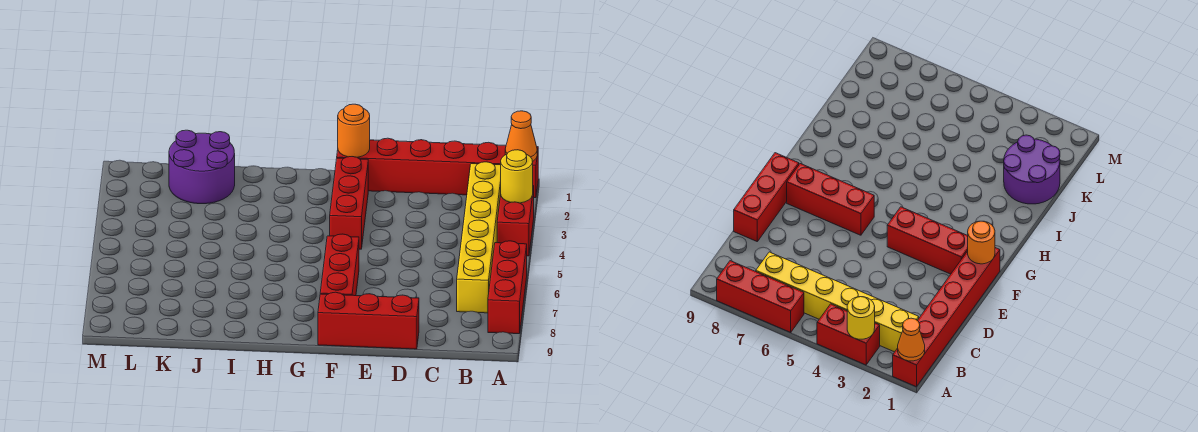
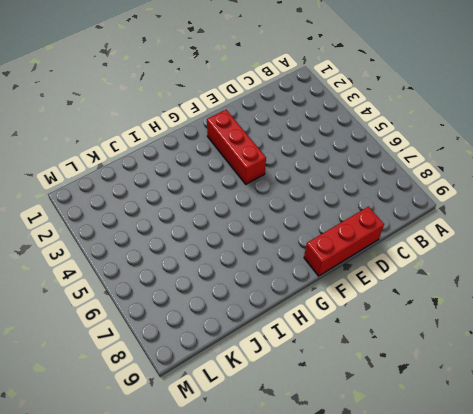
none -> red 1x6 brick [337,138,538,198]
none -> red 1x2 brick [497,186,534,256]

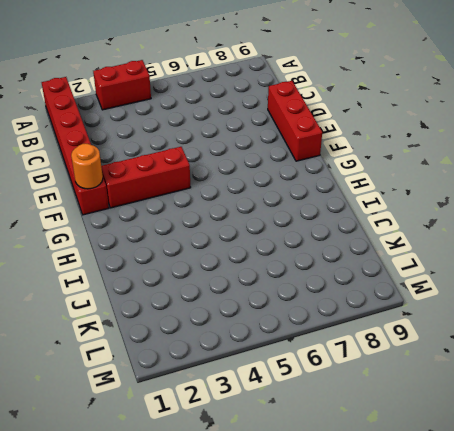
none -> red 1x3 brick [488,241,527,334]
none -> yellow 1x6 brick [457,162,501,313]

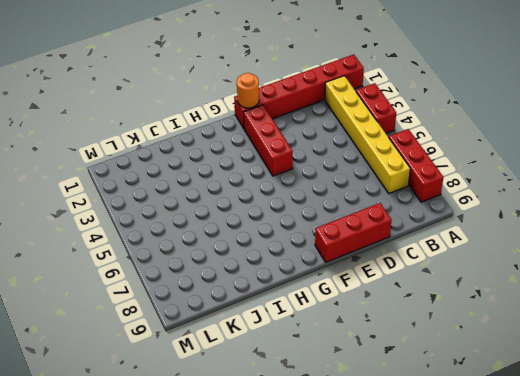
none -> red 1x3 brick [320,234,359,296]
none -> purple 2x2 round brick [169,130,235,204]

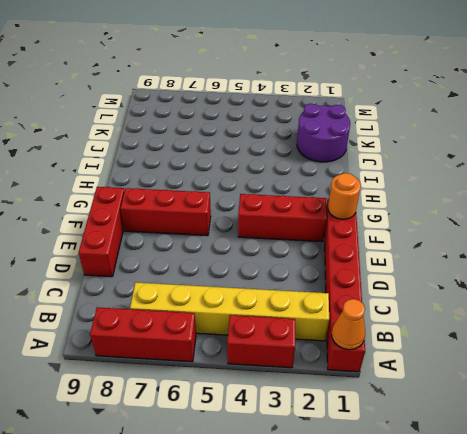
none -> yellow 1x1 round brick [501,150,533,203]

